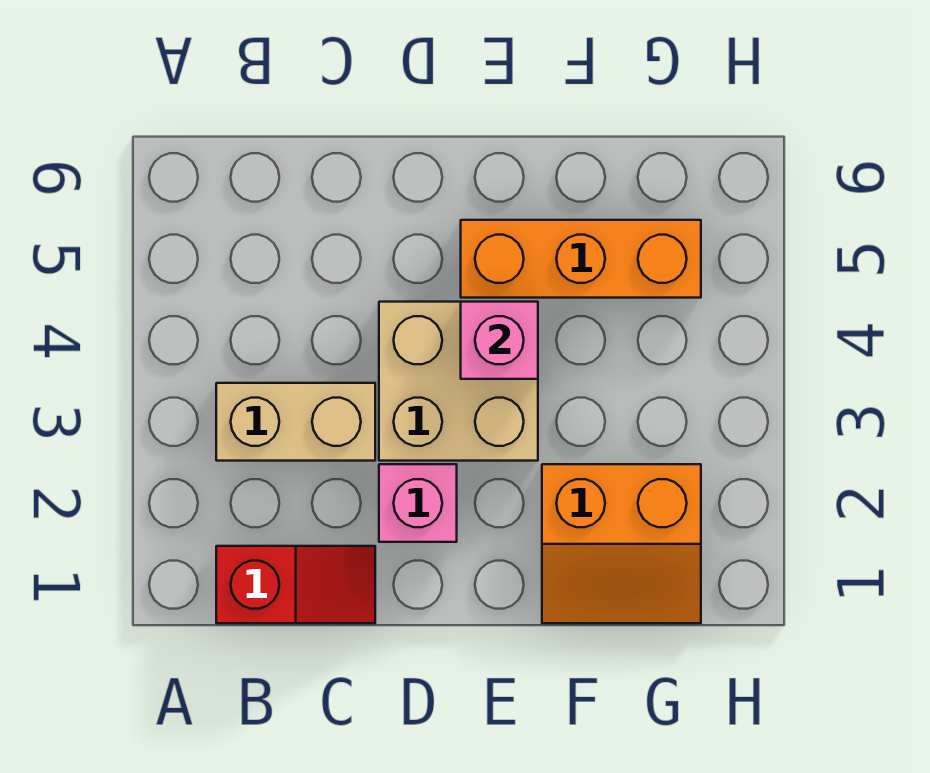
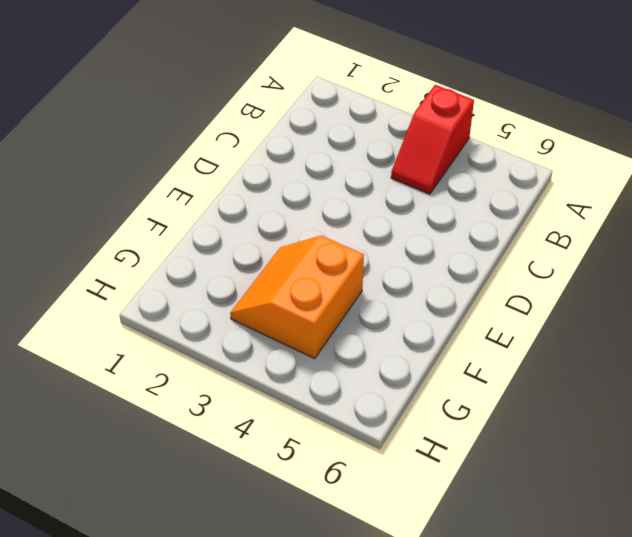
red 1x2 slope [391,85,474,194] -> red 1x2 slope moved to [216,546,375,623]
orange 2x2 slope [230,236,364,358] -> orange 2x2 slope moved to [542,464,701,623]
none -> tan 1x2 brick [216,383,375,461]
none -> pink 1x1 brick [379,464,457,542]

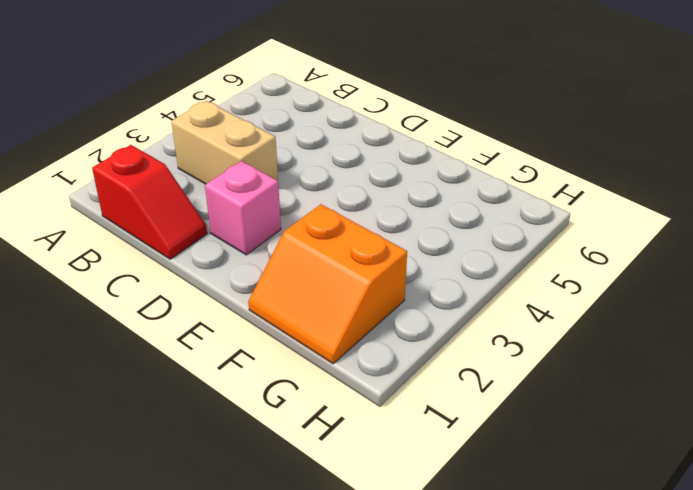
none -> tan 2x2 brick [379,302,538,461]
none -> orange 1x3 brick [461,220,701,298]

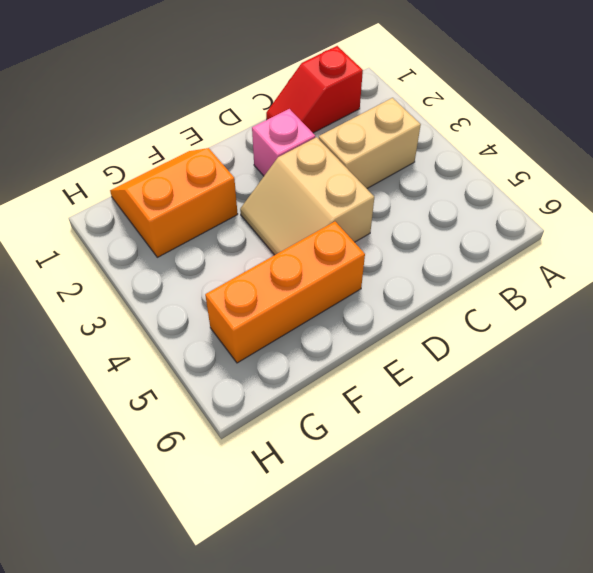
tan 2x2 slope [240,137,374,255] -> tan 2x2 brick [379,302,538,461]
none -> pink 1x1 brick [461,302,538,379]

